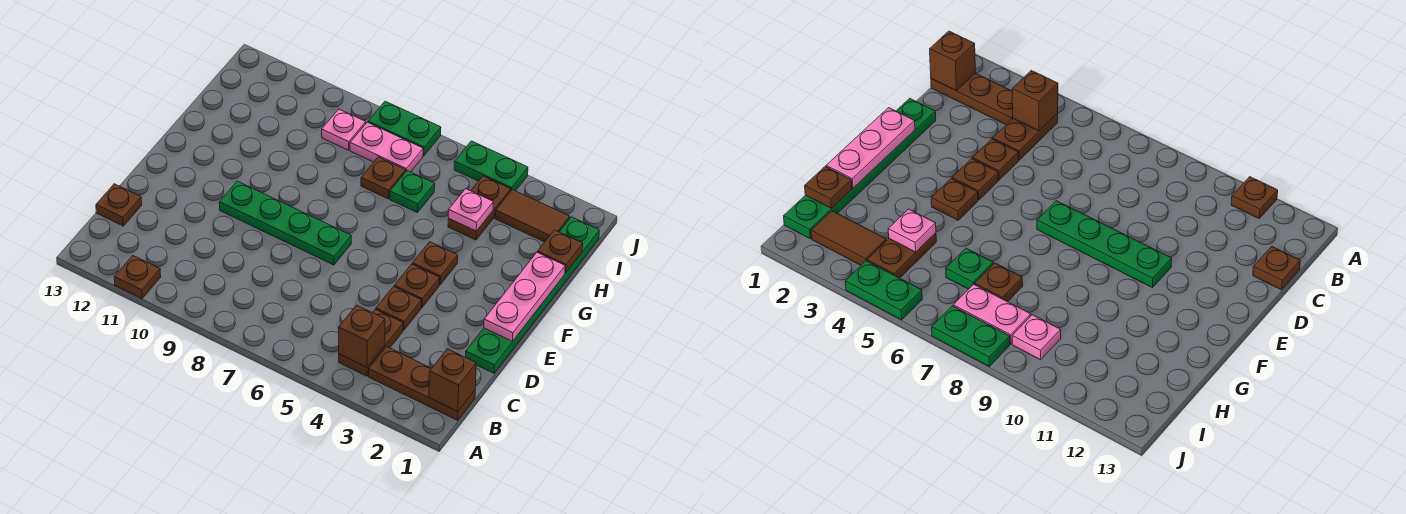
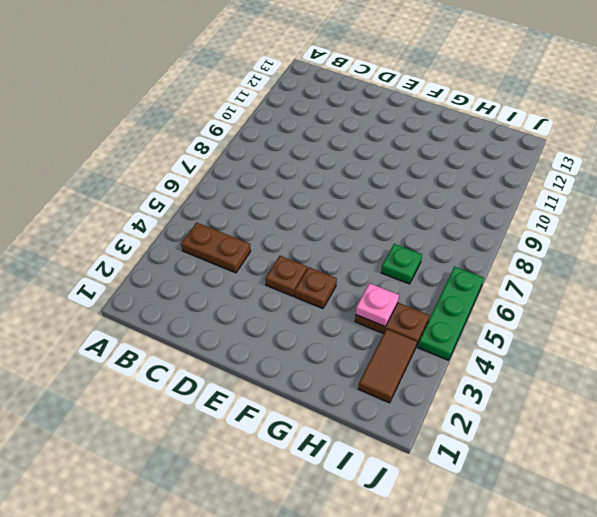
green 1x3 plate [418,267,484,360] -> green 1x2 plate [454,141,528,191]
none -> brown 1x1 plate [114,256,161,298]
none -> brown 1x3 plate [369,347,475,420]
none -> brown 1x1 plate [96,184,142,226]

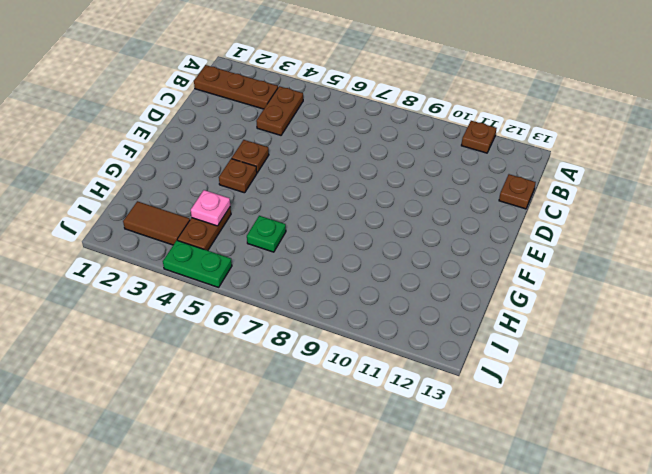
none -> green 1x6 plate [465,217,599,373]
none -> brown 1x1 plate [376,287,422,330]
none -> green 1x4 plate [219,181,351,265]

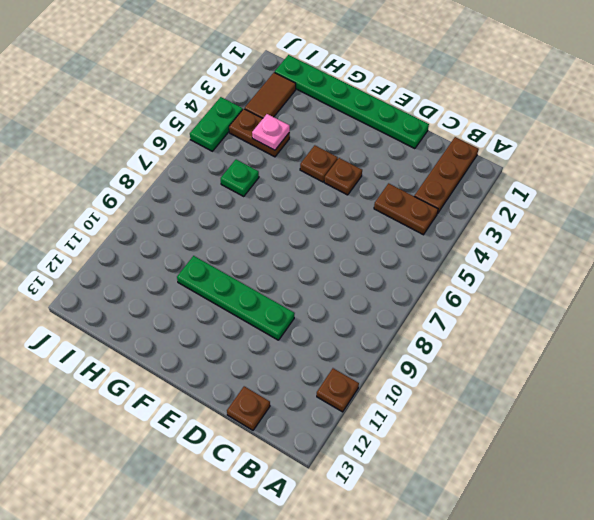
green 1x4 plate [177,256,295,340] -> green 1x4 plate turned to [219,181,351,265]
none -> brown 1x1 plate [376,287,422,330]
none -> brown 1x1 plate [361,157,406,199]
none -> pink 1x2 plate [350,122,423,172]

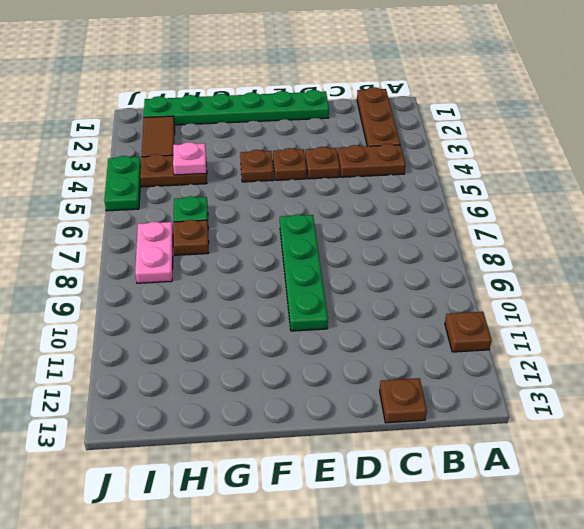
none -> pink 1x1 plate [322,109,366,150]
none -> green 1x2 plate [368,101,441,156]
none -> brown 1x1 brick [429,349,476,412]

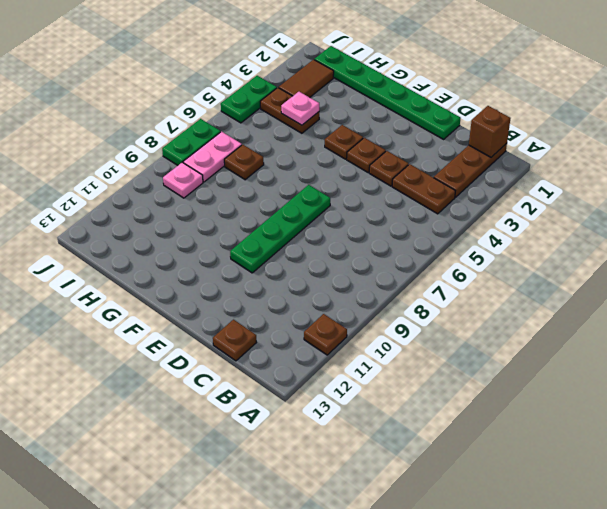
none -> green 1x1 plate [390,171,435,212]
none -> brown 1x1 brick [339,305,385,367]
none -> pink 1x3 plate [484,252,565,342]

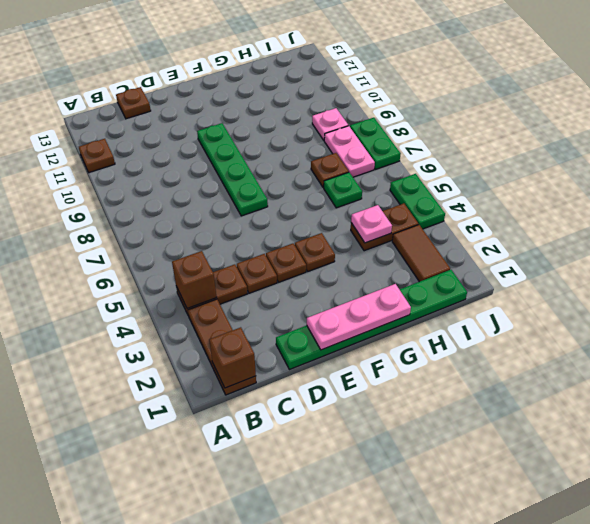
none -> brown 1x1 plate [538,230,583,273]

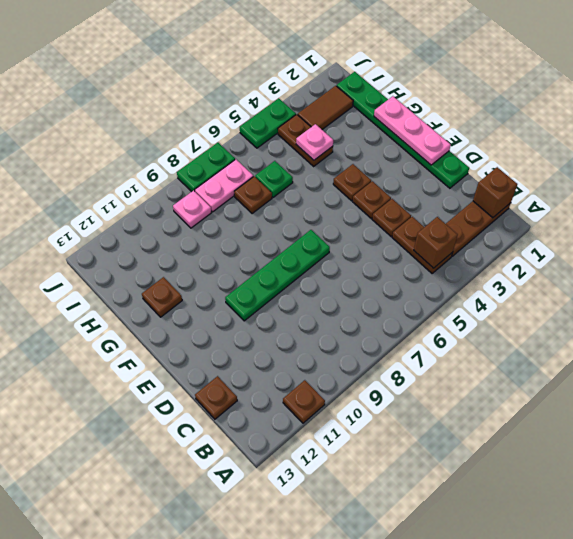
brown 1x1 plate [142,277,182,317] -> brown 1x1 plate moved to [538,230,583,273]

